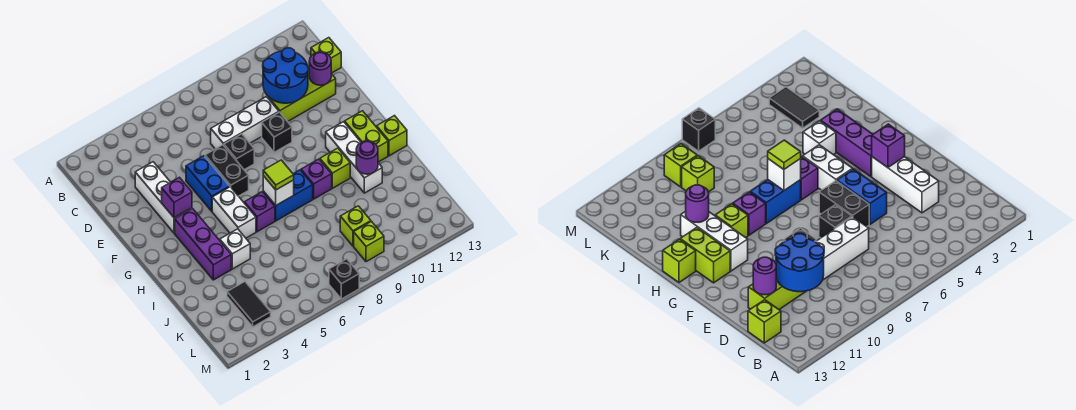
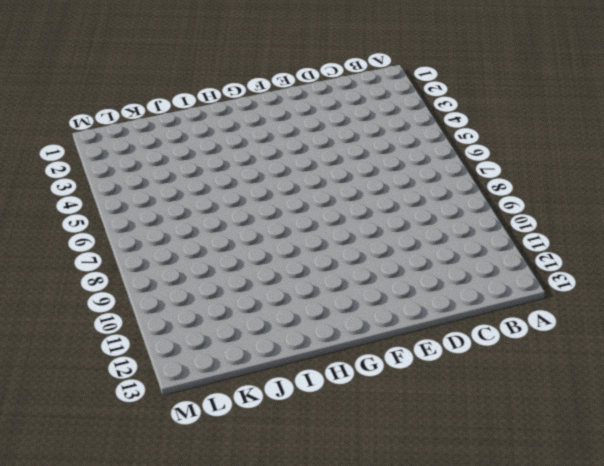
none -> lime 1x1 brick [311,38,341,73]
none -> white 1x3 brick [135,162,192,233]
none -> white 1x3 brick [211,97,279,149]

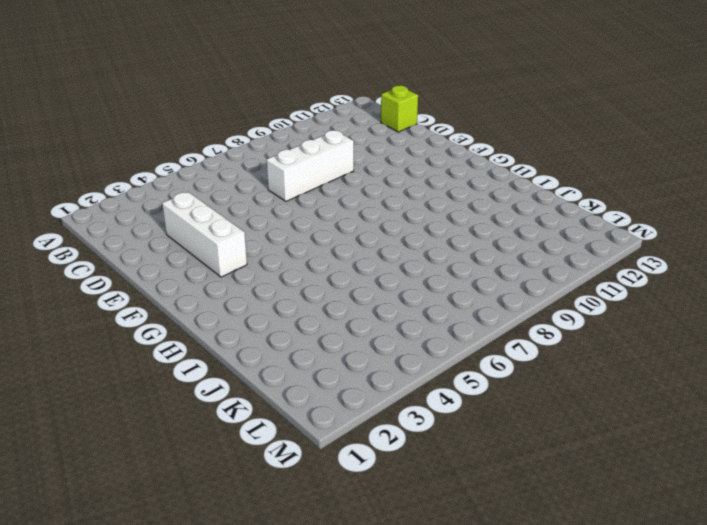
none -> lime 1x3 brick [267,72,336,121]
none -> blue 1x2 brick [186,156,230,211]
none -> black 1x2 brick [205,145,249,196]

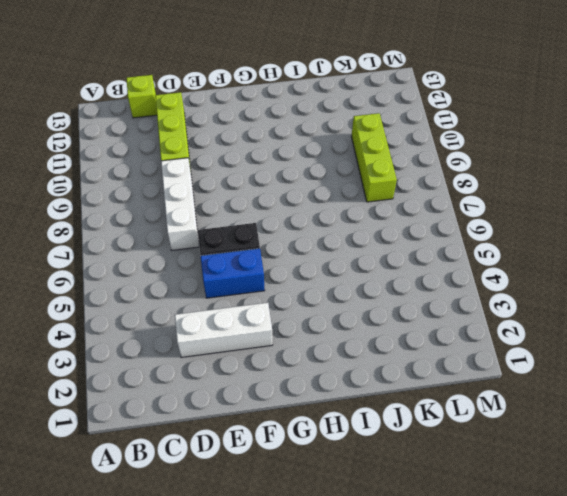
lime 1x3 brick [351,113,397,202] -> lime 1x1 brick [340,206,371,246]
none -> black 1x1 brick [224,134,254,170]
none -> black 1x1 brick [262,112,292,152]
none -> purple 1x3 brick [175,209,231,280]

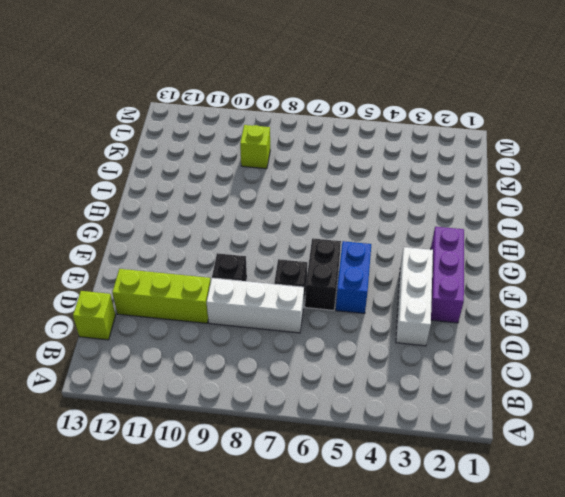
purple 1x3 brick [431,227,464,323] -> purple 1x3 brick moved to [175,209,231,280]
none -> white 1x2 brick [212,187,256,238]
none -> white 1x3 brick [326,122,382,193]
none -> lime 1x2 brick [345,111,388,162]

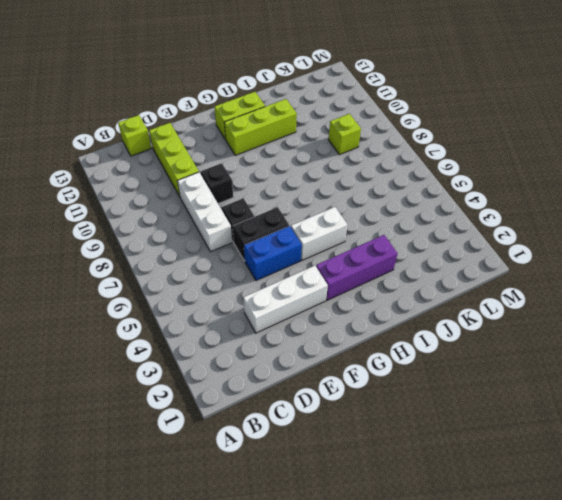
lime 1x3 brick [224,99,297,155] -> white 1x3 brick [326,122,382,193]
none -> purple 1x1 brick [244,192,275,232]
none -> blue 1x2 brick [263,170,313,221]
none -> purple 1x1 brick [301,159,332,199]

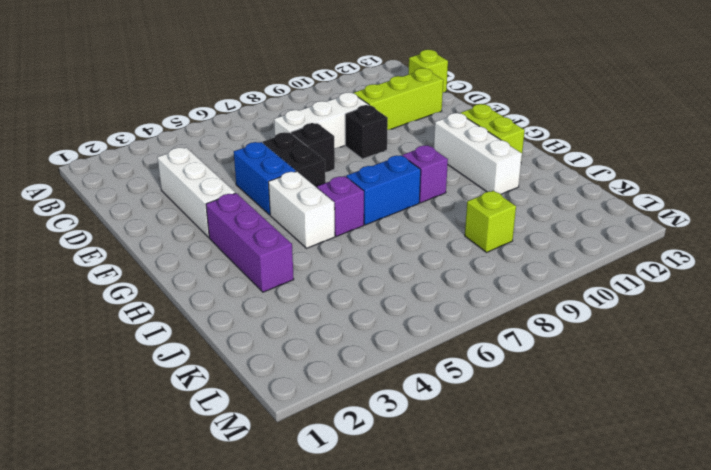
none -> lime 1x1 brick [320,148,350,188]
none -> lime 1x1 brick [377,116,407,156]
none -> white 1x1 brick [220,229,250,269]

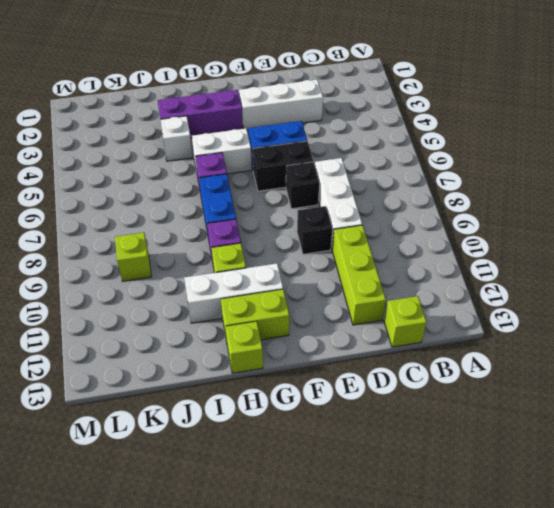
none -> black 1x2 tile [227,282,271,327]
none -> lime 1x1 brick [354,222,384,262]
none -> black 1x1 brick [329,259,359,299]

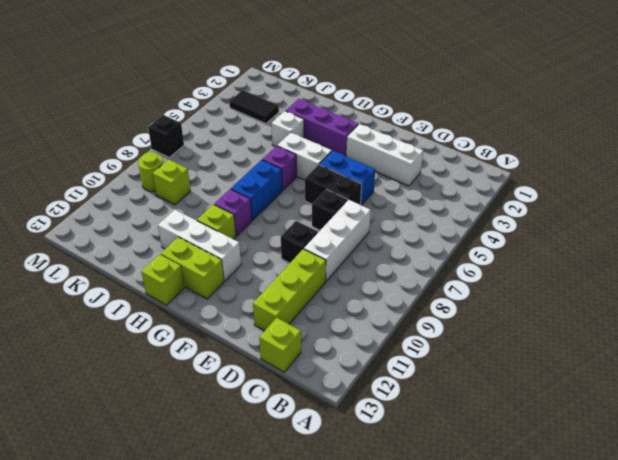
lime 1x1 round brick [138,152,163,192] -> lime 1x1 brick [354,222,384,262]
none -> blue 2x2 round brick [263,48,308,103]
none -> purple 1x1 round brick [309,52,331,85]
none -> purple 1x1 brick [162,177,192,218]

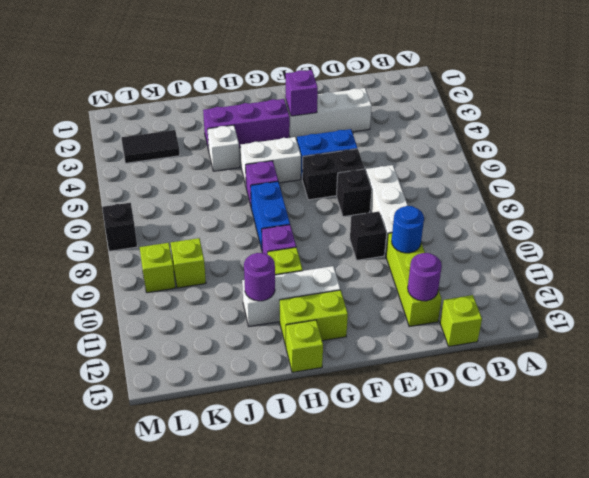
blue 1x1 round brick [392,206,424,253] -> blue 2x2 round brick [263,48,308,103]
none -> white 1x1 brick [263,176,294,205]
none -> lime 1x1 tile [263,160,294,190]

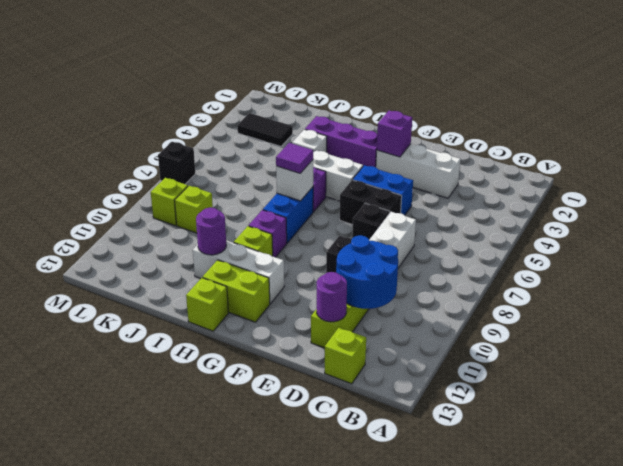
purple 1x1 tile [276,143,313,173] -> lime 1x1 tile [263,160,294,190]

